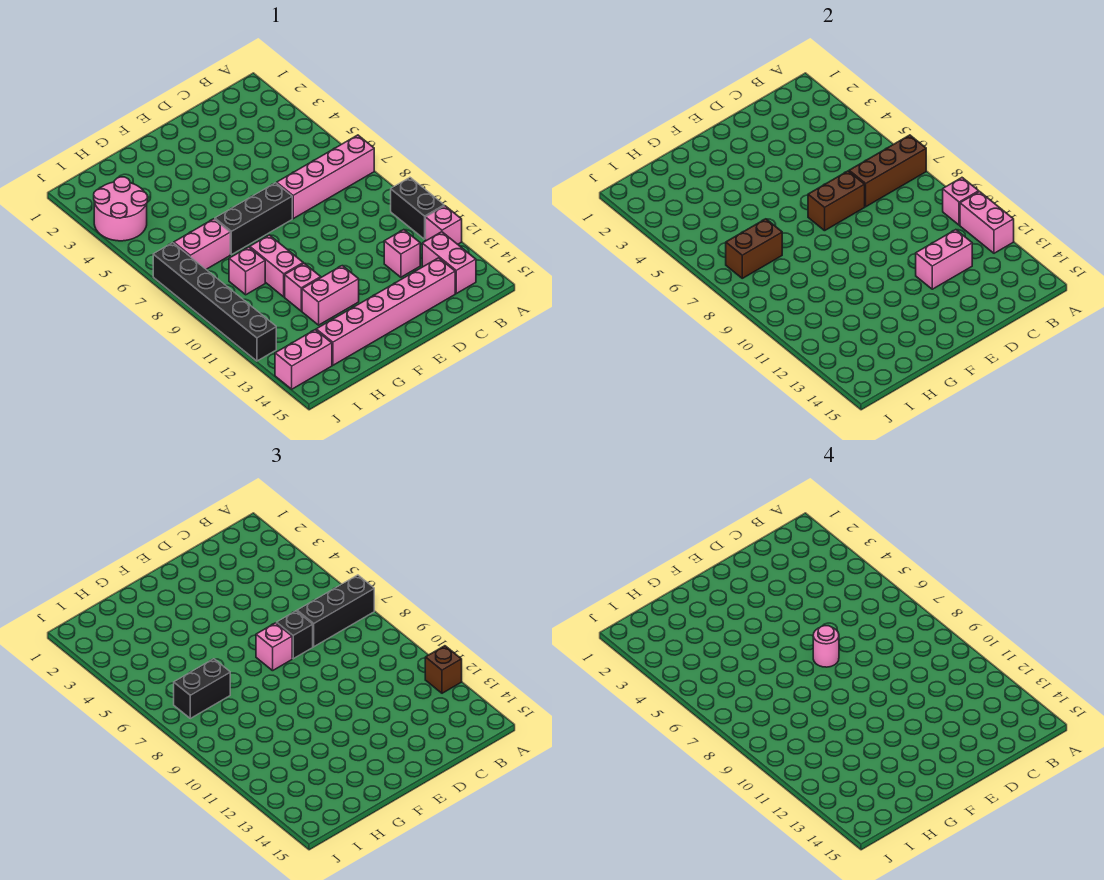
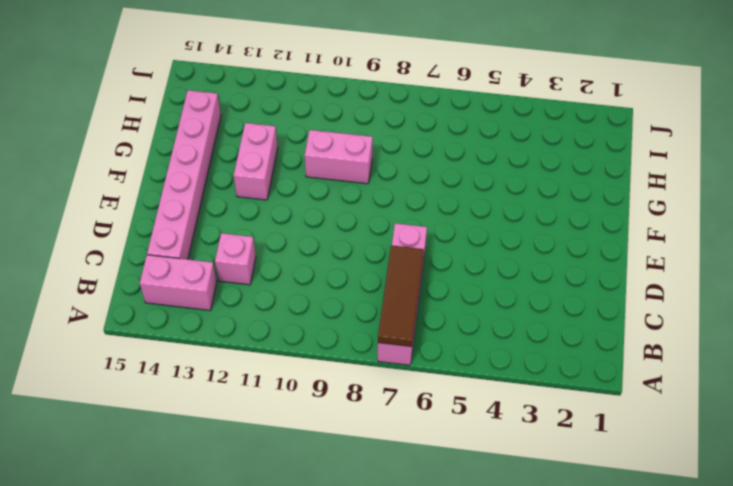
brown 1x3 tile [378,245,424,347] -> brown 1x3 brick [849,135,926,207]
none -> black 1x2 brick [391,178,444,239]
none -> pink 1x1 brick [425,206,462,244]
none -> black 1x3 brick [215,183,292,255]

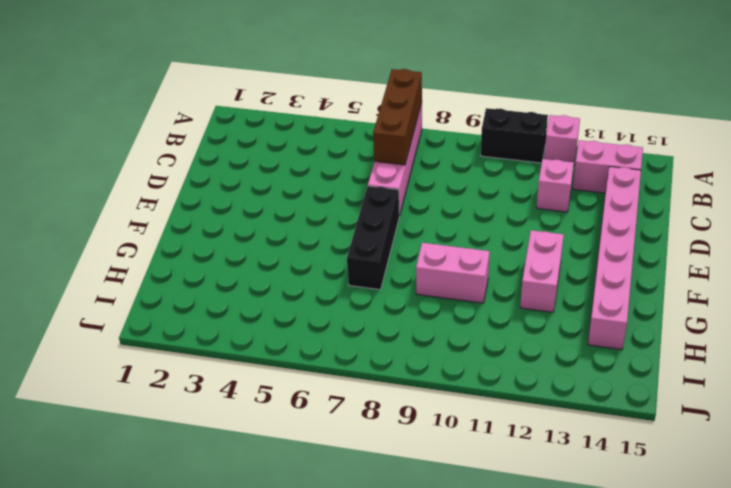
none -> pink 1x1 brick [285,263,321,311]
none -> pink 1x2 brick [174,219,230,269]
none -> pink 1x1 brick [229,247,265,295]

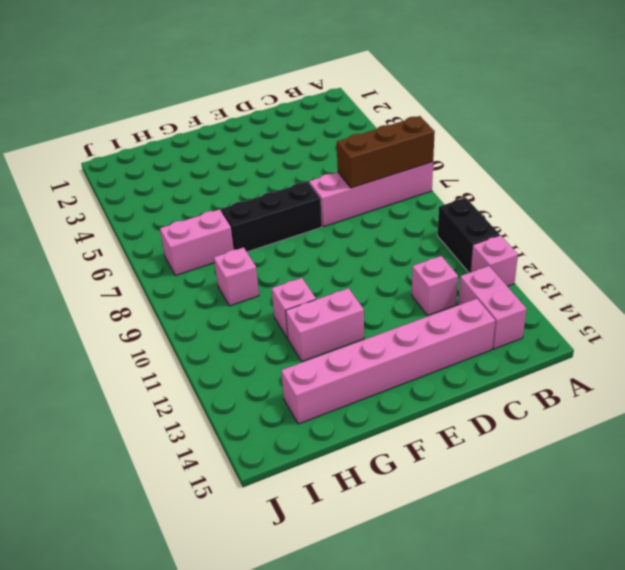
none -> pink 1x2 brick [250,235,303,297]
none -> pink 2x2 round brick [94,177,148,241]
none -> pink 1x2 brick [275,330,332,389]

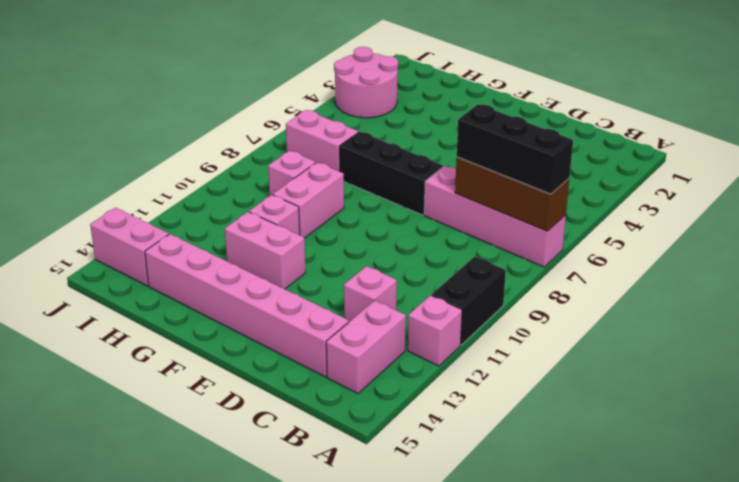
none -> black 1x6 brick [153,243,276,361]
none -> pink 1x1 brick [943,178,979,225]
none -> pink 1x2 brick [960,192,1014,253]

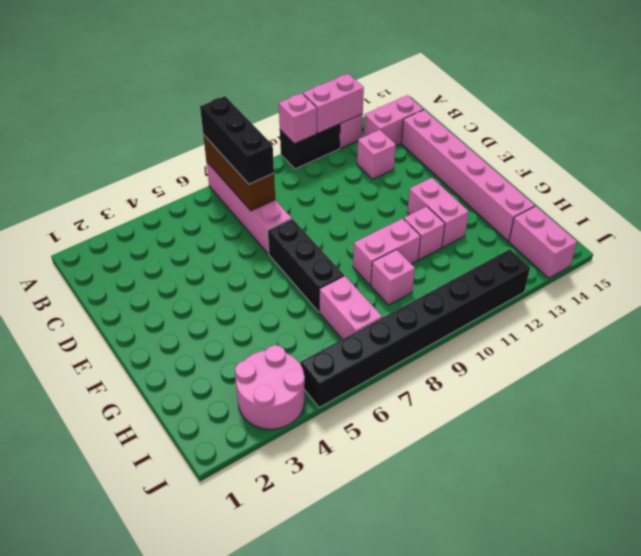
black 1x8 brick [301,249,530,408] -> black 1x6 brick [153,243,276,361]
none -> pink 1x2 brick [916,230,972,289]
none -> brown 1x2 brick [808,171,865,231]
none -> brown 1x2 brick [726,219,782,278]

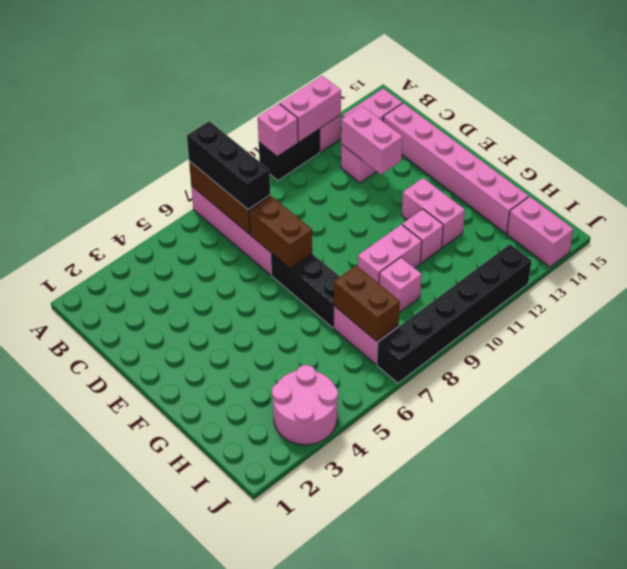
none -> brown 1x1 brick [425,646,462,693]
none -> black 1x1 brick [277,611,313,659]
none -> pink 1x1 brick [256,623,292,671]

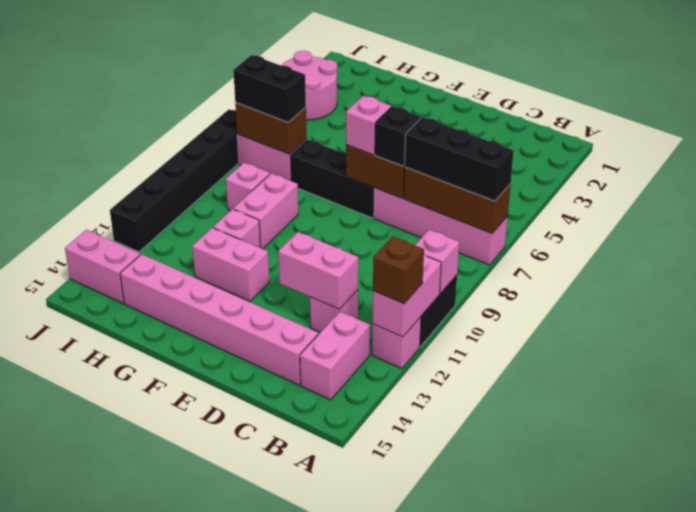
none -> pink 1x1 round brick [813,626,839,667]

